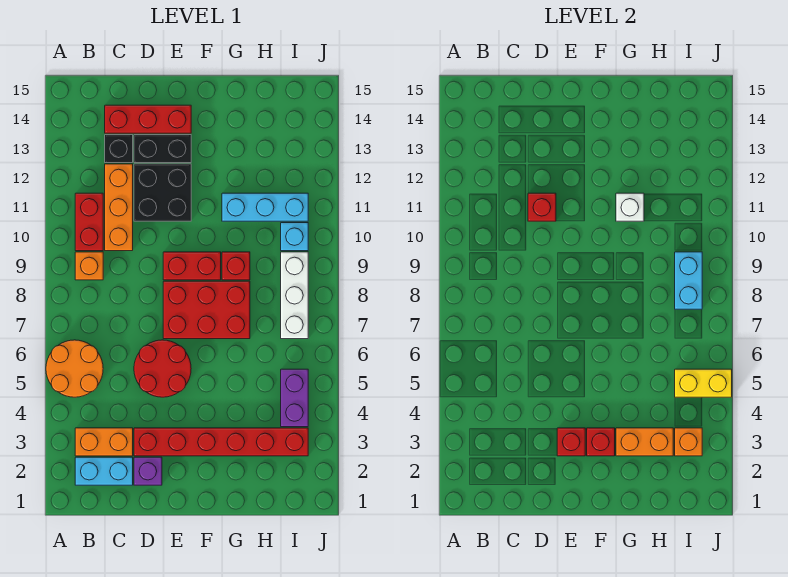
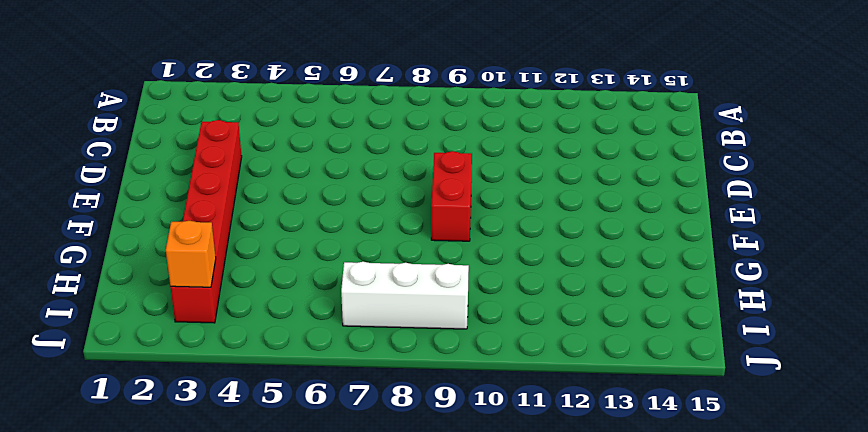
none -> orange 2x2 round brick [46,340,103,397]
none -> cyan 1x2 brick [75,457,133,485]
none -> orange 1x2 brick [75,428,133,456]

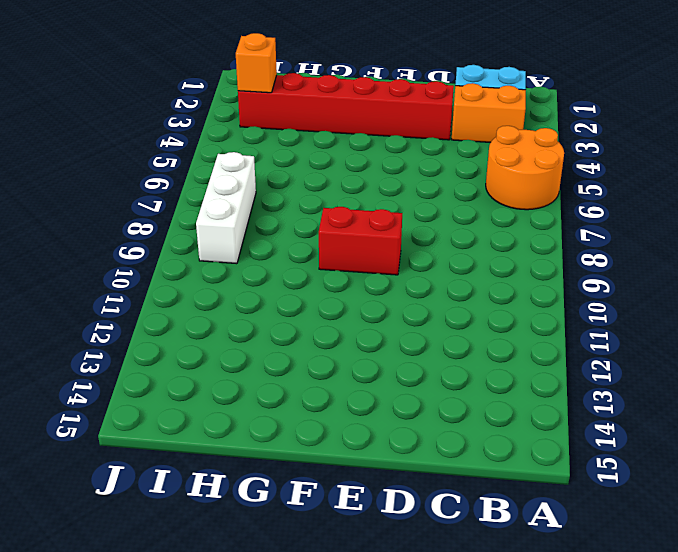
none -> orange 1x1 brick [75,252,103,280]
none -> red 1x2 brick [75,193,103,251]
none -> orange 1x3 brick [105,164,133,251]

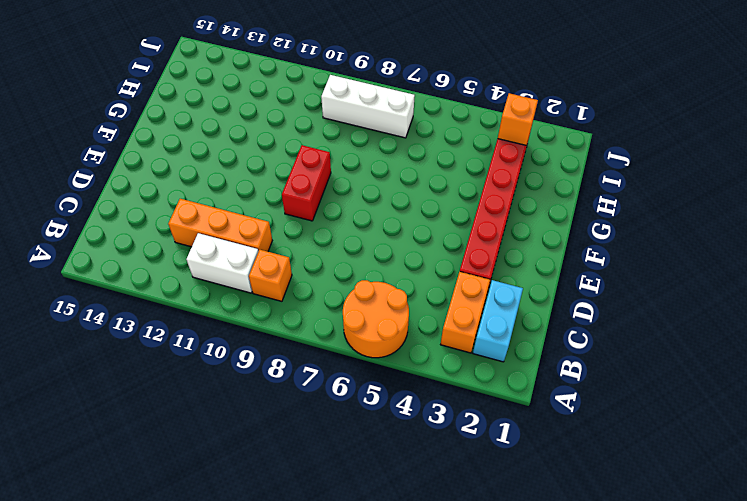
white 1x2 brick [186,233,259,293] -> red 1x2 brick [75,193,103,251]
none -> black 1x1 brick [105,135,133,163]
none -> red 1x3 brick [105,105,191,133]
none -> purple 1x1 brick [134,457,162,485]

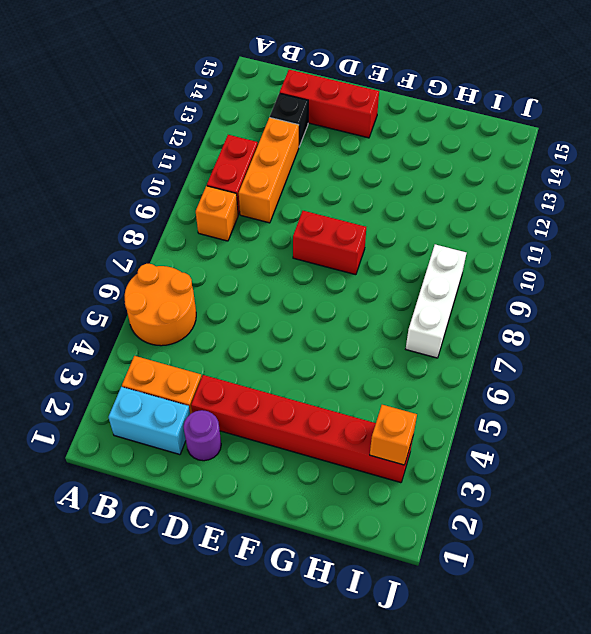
purple 1x1 round brick [183,410,221,461] -> purple 1x1 brick [134,457,162,485]
none -> red 2x2 round brick [134,340,191,397]
none -> black 2x2 brick [134,164,191,221]
none -> black 1x2 brick [134,135,191,163]

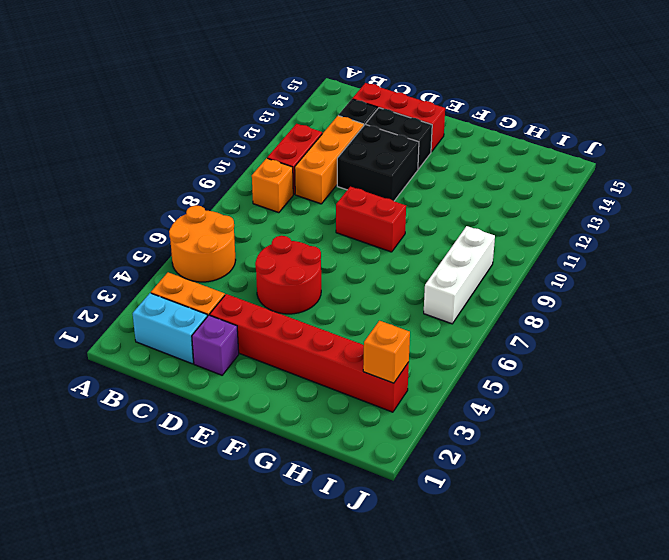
none -> red 2x3 brick [163,281,250,339]
none -> red 1x1 brick [222,252,250,280]
none -> cyan 1x3 brick [222,193,308,221]

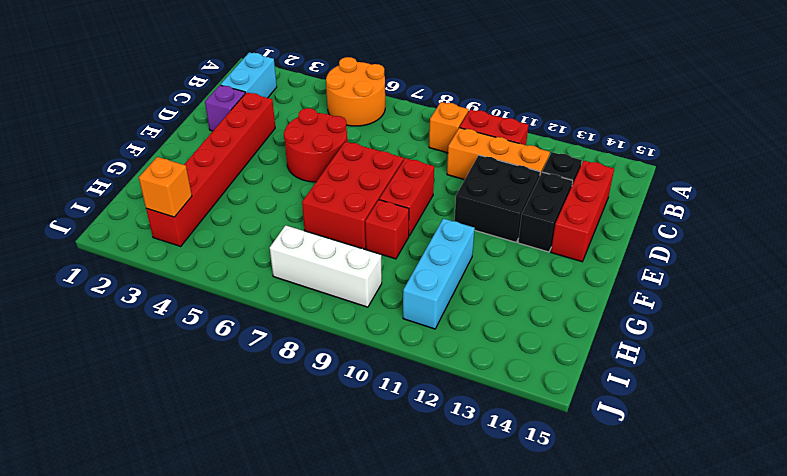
none -> orange 1x2 brick [75,428,133,456]
none -> purple 1x2 brick [281,369,308,427]
none -> cyan 1x1 brick [281,223,308,251]

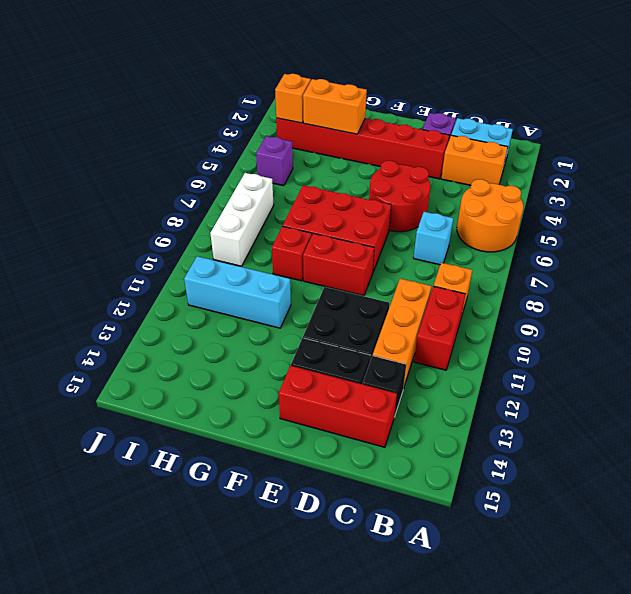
cyan 1x1 brick [413,212,453,265] -> cyan 1x1 brick moved to [281,223,308,251]
purple 1x1 brick [256,136,293,186] -> purple 1x2 brick [281,369,308,427]
none -> red 1x1 brick [528,193,556,221]
none -> red 1x1 brick [557,428,585,456]
none -> red 1x1 brick [587,428,615,456]

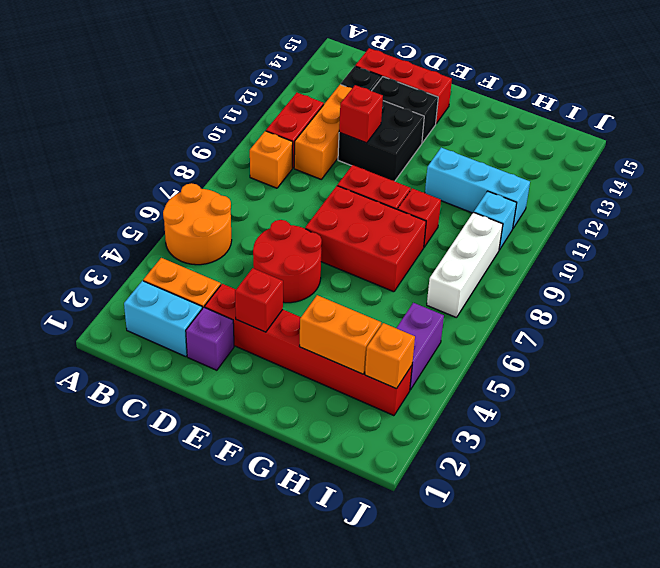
none -> red 1x1 brick [587,428,615,456]
none -> white 1x1 brick [616,193,644,221]
none -> yellow 1x2 brick [675,369,732,397]

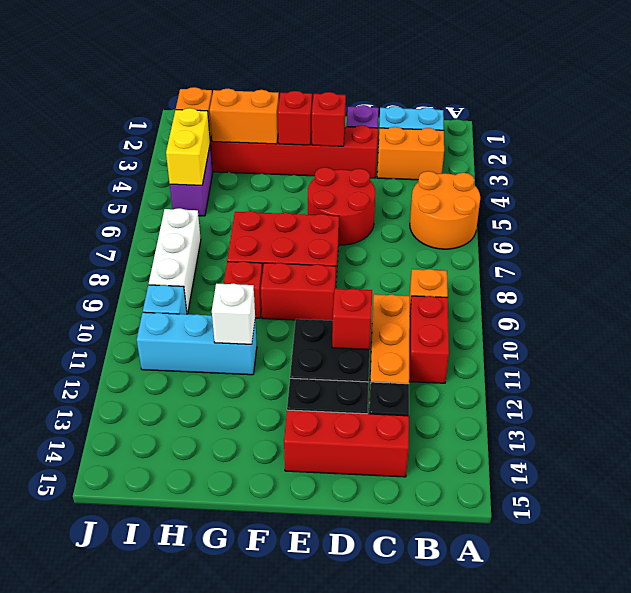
yellow 1x2 brick [166,108,210,185] -> yellow 1x2 brick turned to [675,369,732,397]
none -> cyan 1x2 brick [675,252,702,309]

